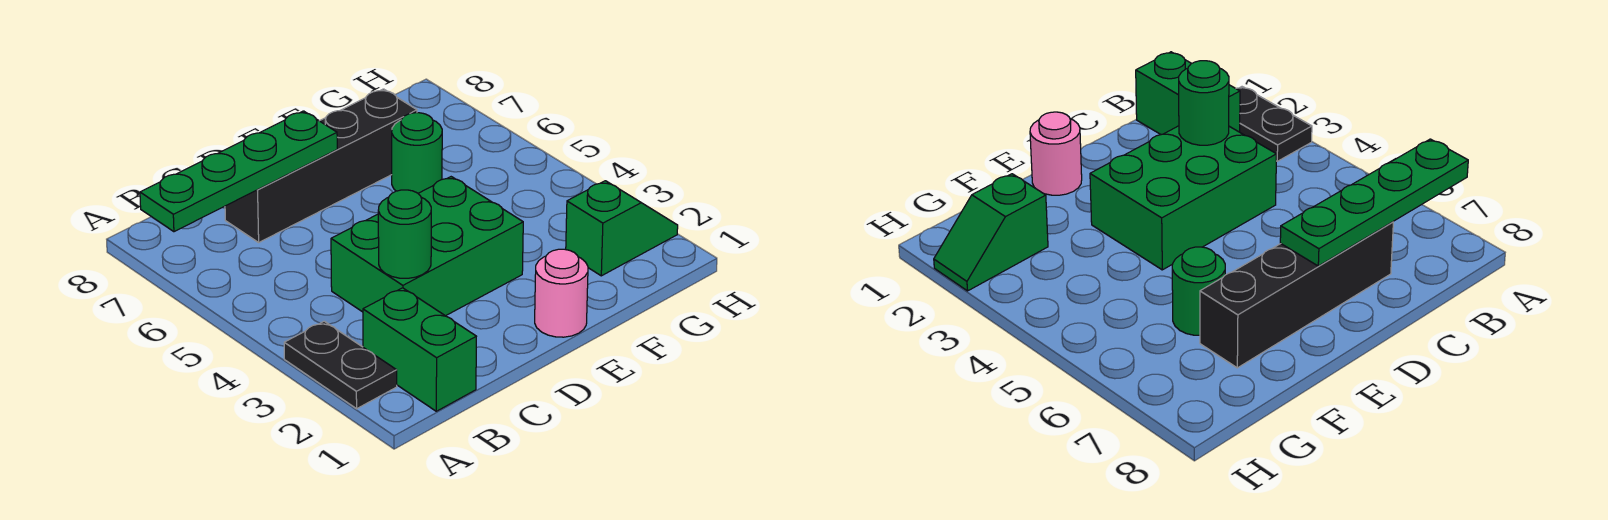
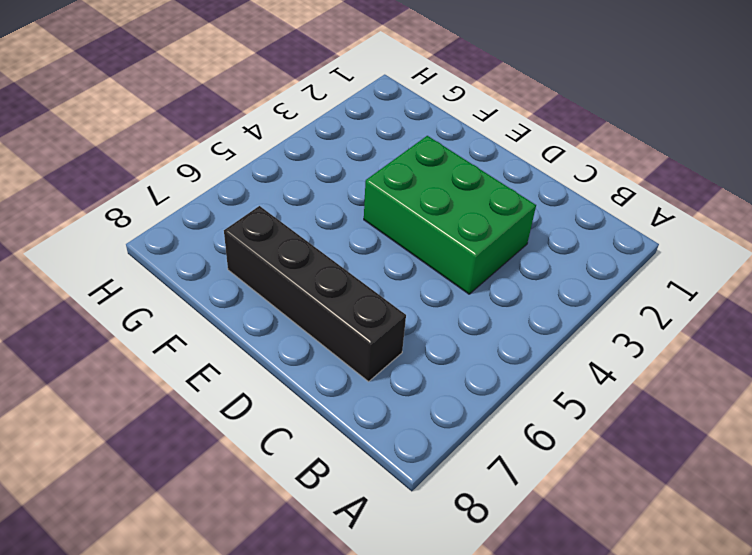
none -> black 1x2 plate [284,321,397,409]
none -> green 1x2 brick [363,288,476,411]

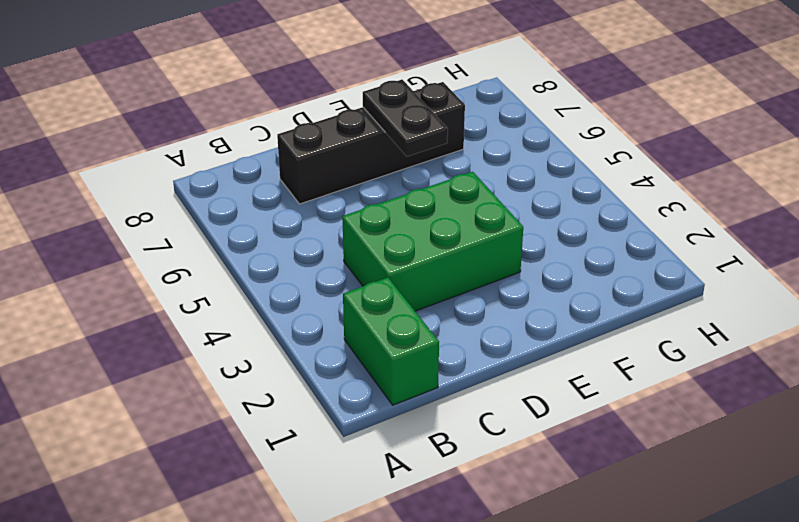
black 1x2 plate [363,80,448,156] -> black 1x2 plate moved to [284,321,397,409]
none -> pink 1x1 round brick [535,249,588,337]
none -> green 1x1 round brick [392,113,442,193]

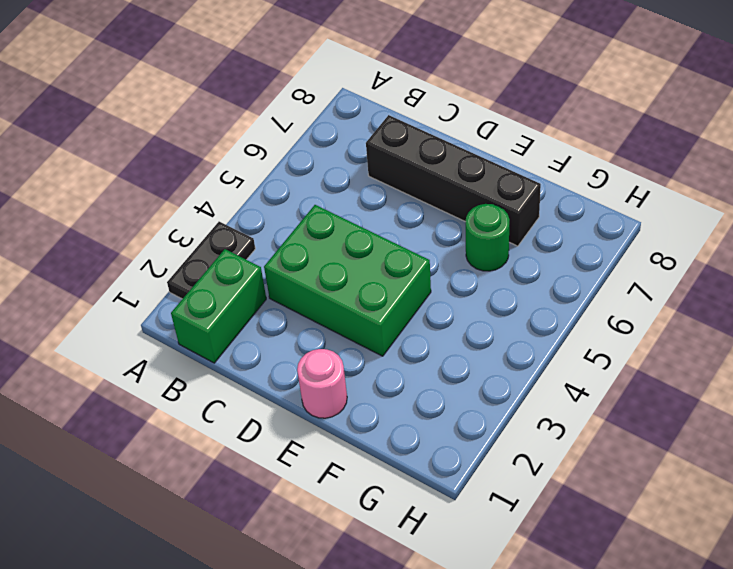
none -> green 1x2 slope [566,181,678,276]
none -> green 1x4 plate [140,111,337,232]

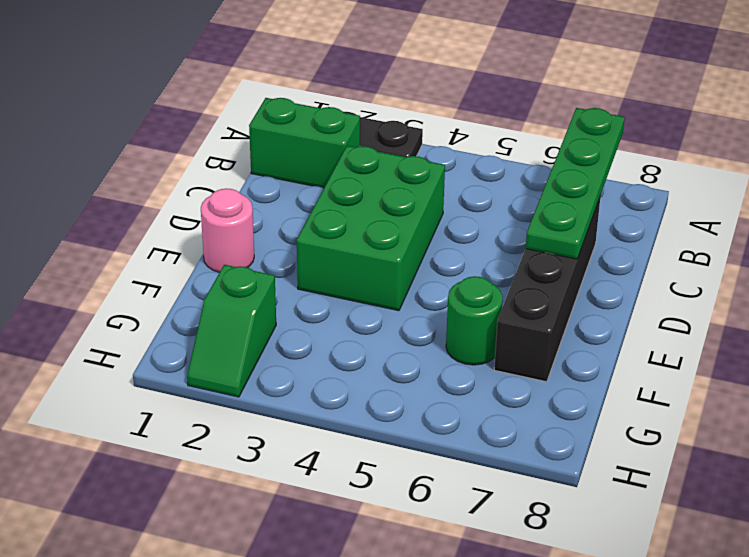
none -> green 1x1 round brick [378,190,431,278]

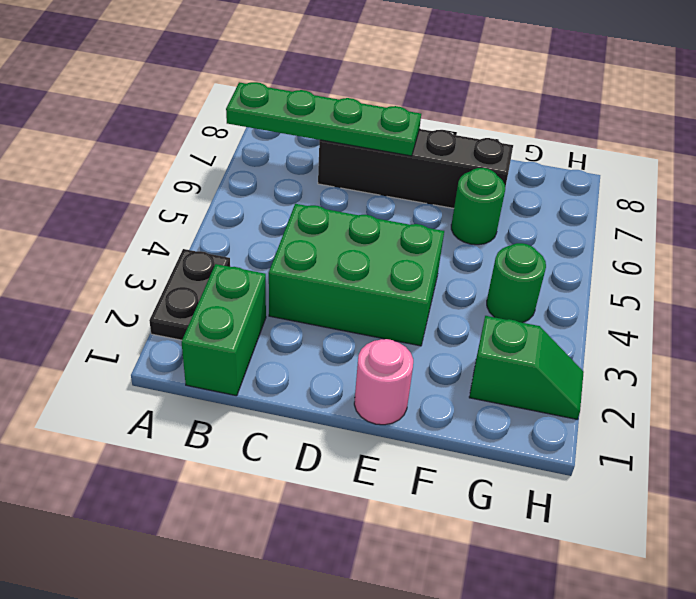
green 1x1 round brick [487,243,546,323] -> green 1x1 round brick moved to [378,190,431,278]

